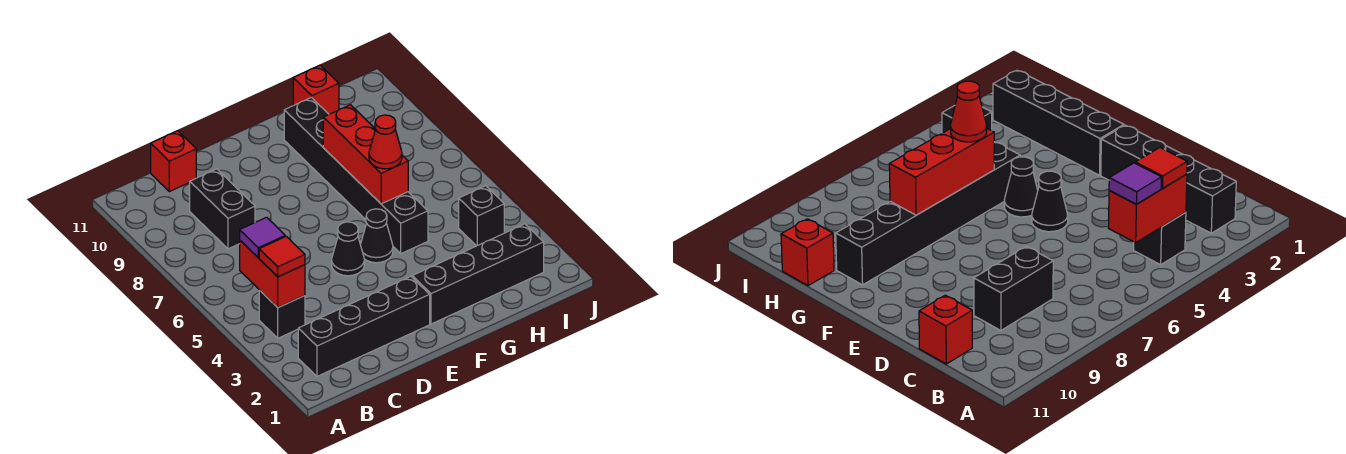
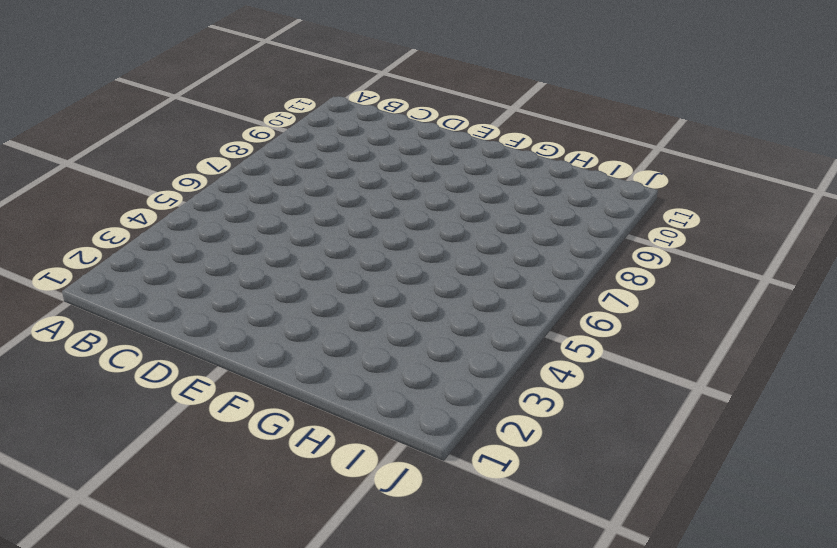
none -> black 1x4 brick [298,276,430,376]
none -> black 1x1 brick [259,290,305,338]
none -> black 1x2 brick [190,169,255,249]

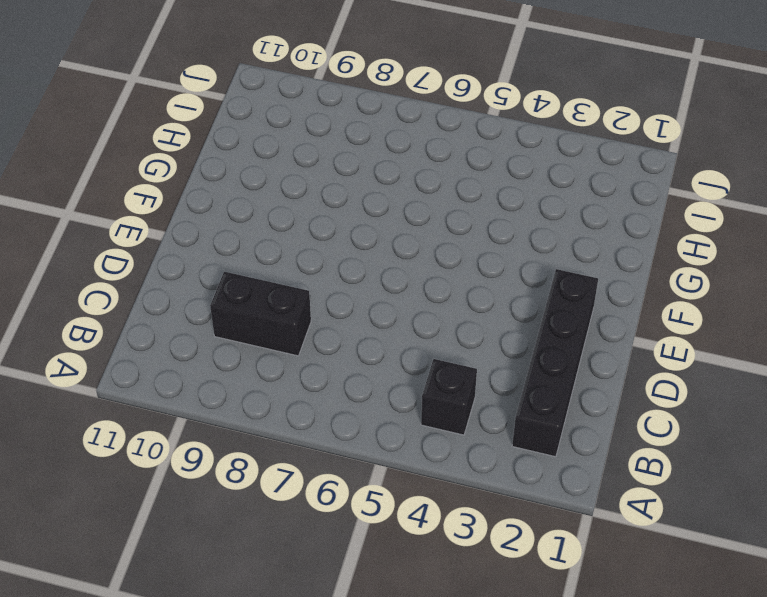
none -> red 1x1 brick [151,131,196,192]
none -> black 1x1 cone [332,222,364,276]
none -> black 1x4 brick [412,224,544,324]

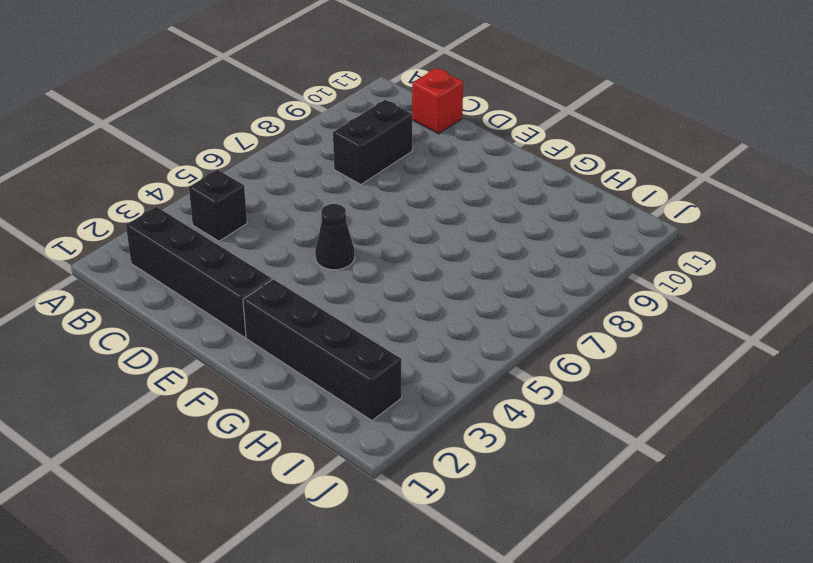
none -> black 1x1 cone [360,209,393,263]
none -> black 1x6 brick [284,97,428,254]
none -> red 1x1 brick [293,65,339,114]

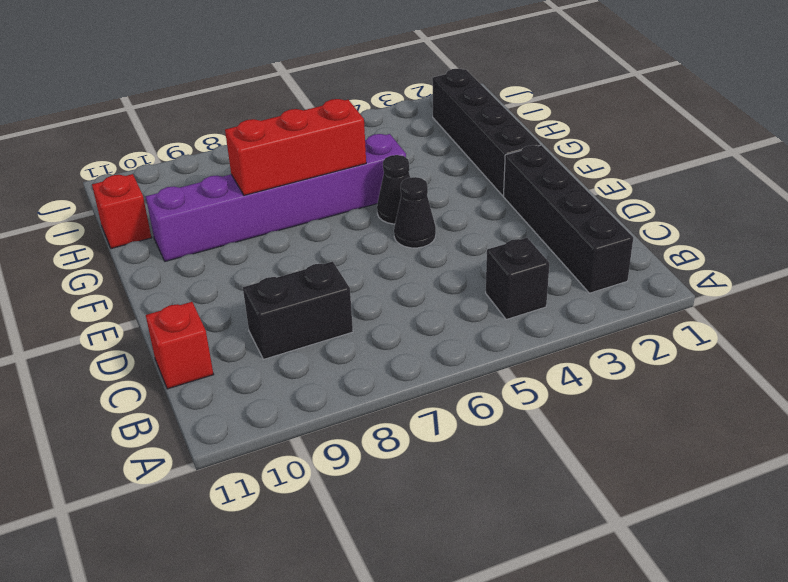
purple 1x6 brick [146,134,406,261] -> black 1x6 brick [284,97,428,254]
none -> black 1x1 brick [459,186,504,246]
none -> red 1x2 brick [240,241,305,308]
none -> red 1x1 tile [259,236,305,277]

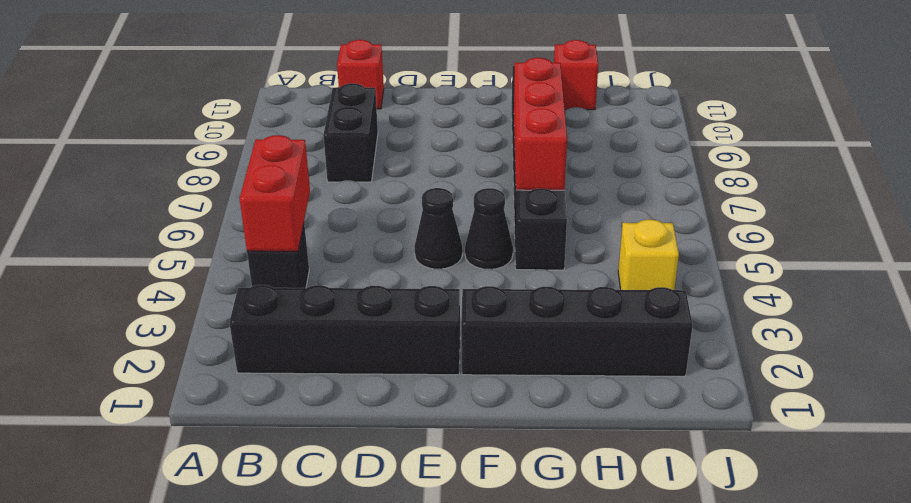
yellow 1x1 brick [618,220,679,290] -> black 1x1 brick [459,186,504,246]
none -> red 1x1 tile [259,236,305,277]
none -> purple 1x1 tile [240,217,285,258]
none -> red 1x1 cone [369,115,402,169]

